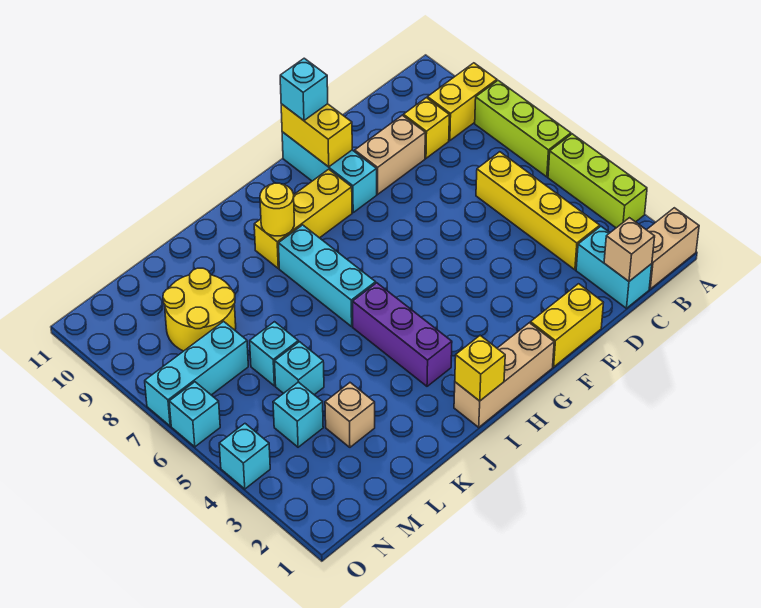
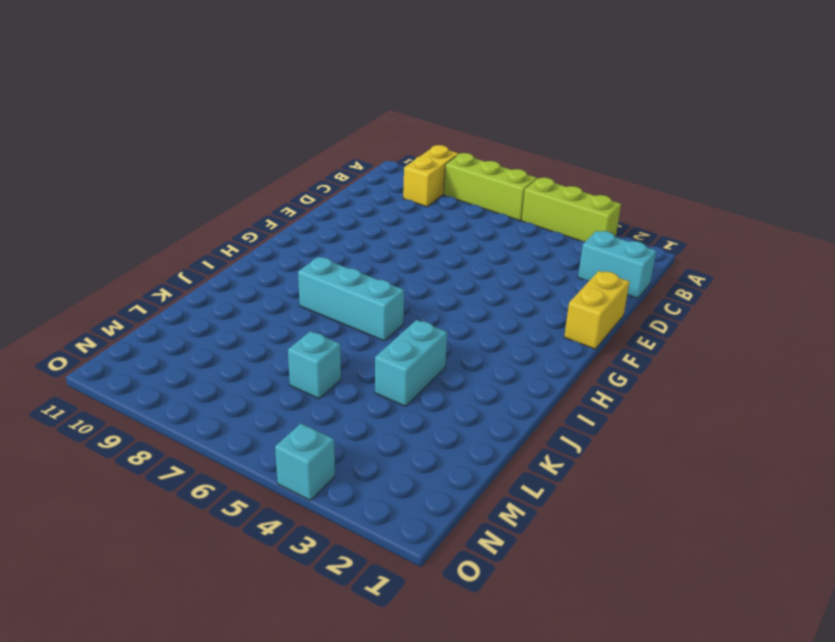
cyan 1x2 brick [375,320,447,406] -> none
none -> tan 1x2 brick [647,208,699,289]
none -> yellow 1x4 brick [476,152,600,270]
none -> yellow 1x1 brick [403,98,449,158]

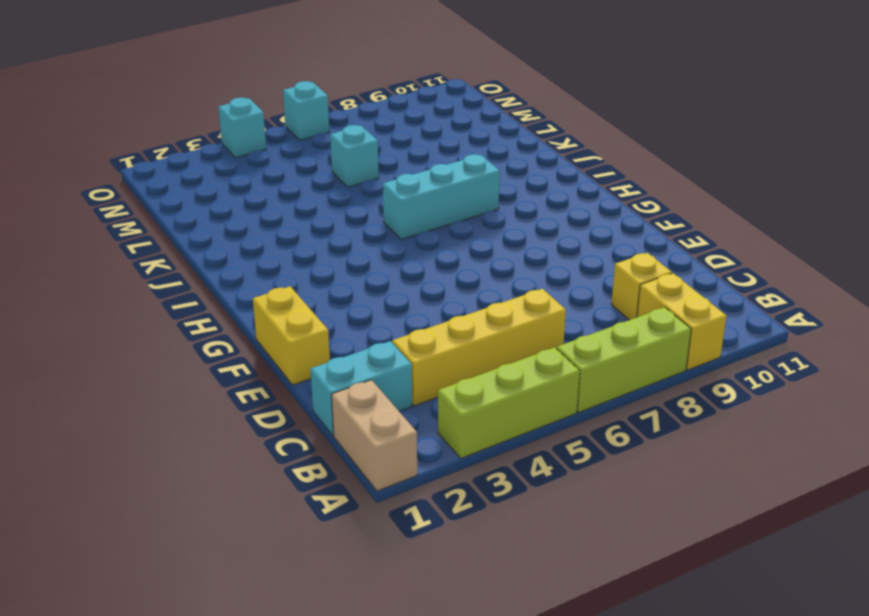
none -> tan 1x2 brick [355,115,425,194]
none -> cyan 1x3 brick [282,132,377,212]
none -> tan 1x3 brick [454,323,554,427]

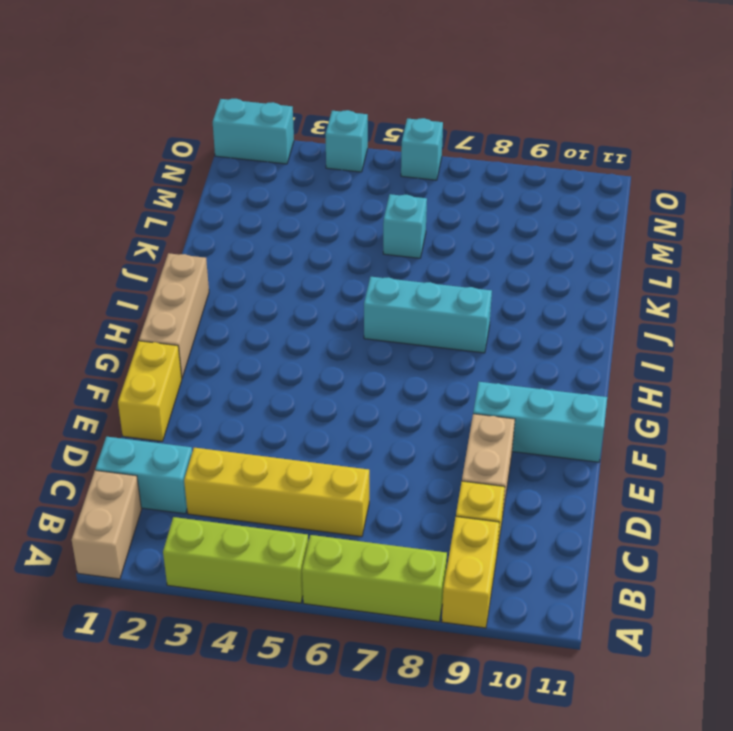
cyan 1x2 brick [213,99,294,164] -> none
none -> yellow 1x3 brick [254,169,352,268]
none -> purple 1x3 brick [353,283,452,386]
none -> tan 1x1 brick [325,383,375,447]

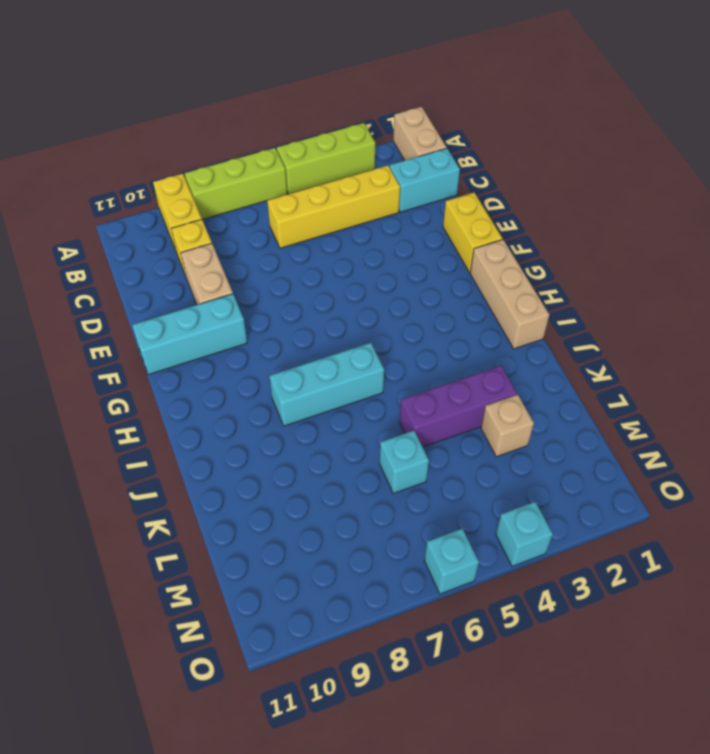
purple 1x3 brick [400,366,517,447] -> purple 1x3 brick moved to [353,283,452,386]
none -> yellow 1x3 brick [254,169,352,268]
none -> cyan 1x1 brick [275,342,324,395]
none -> yellow 2x2 round brick [163,268,236,351]

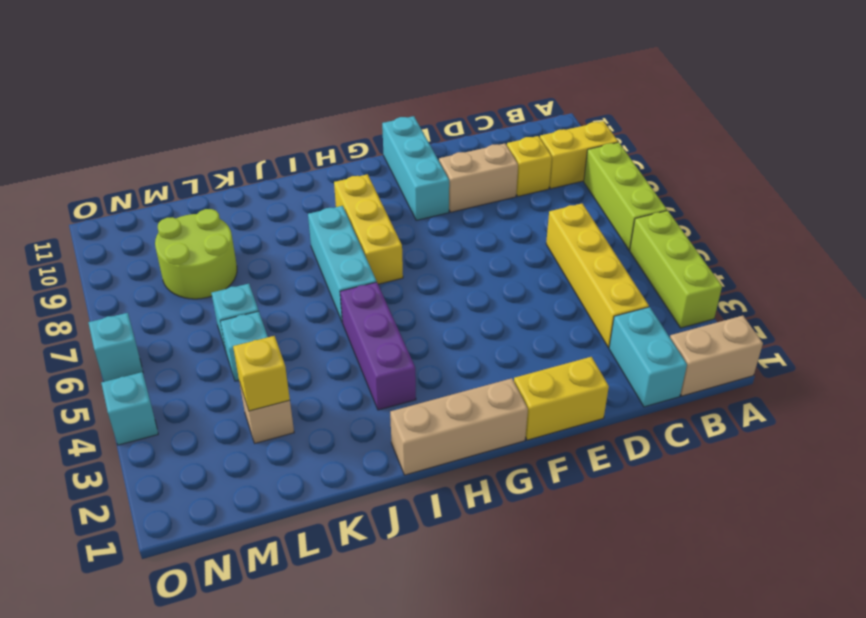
yellow 1x3 brick [334,174,403,284] -> yellow 1x3 brick turned to [254,169,352,268]
yellow 1x1 brick [233,336,290,411] -> yellow 1x1 brick moved to [455,336,505,401]
lime 2x2 round brick [155,209,237,299] -> yellow 2x2 round brick [163,268,236,351]
none -> cyan 1x1 brick [273,382,323,447]
none -> cyan 1x3 brick [145,321,248,426]
none -> tan 1x1 brick [604,218,655,281]

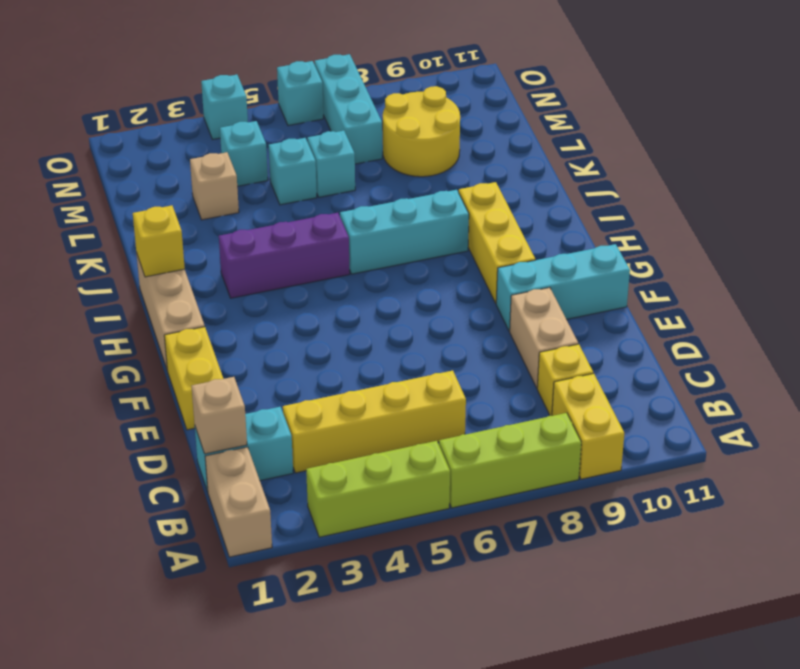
none -> yellow 1x2 brick [281,104,352,167]
none -> yellow 1x1 round brick [260,183,294,236]
none -> cyan 1x1 brick [280,58,328,120]

